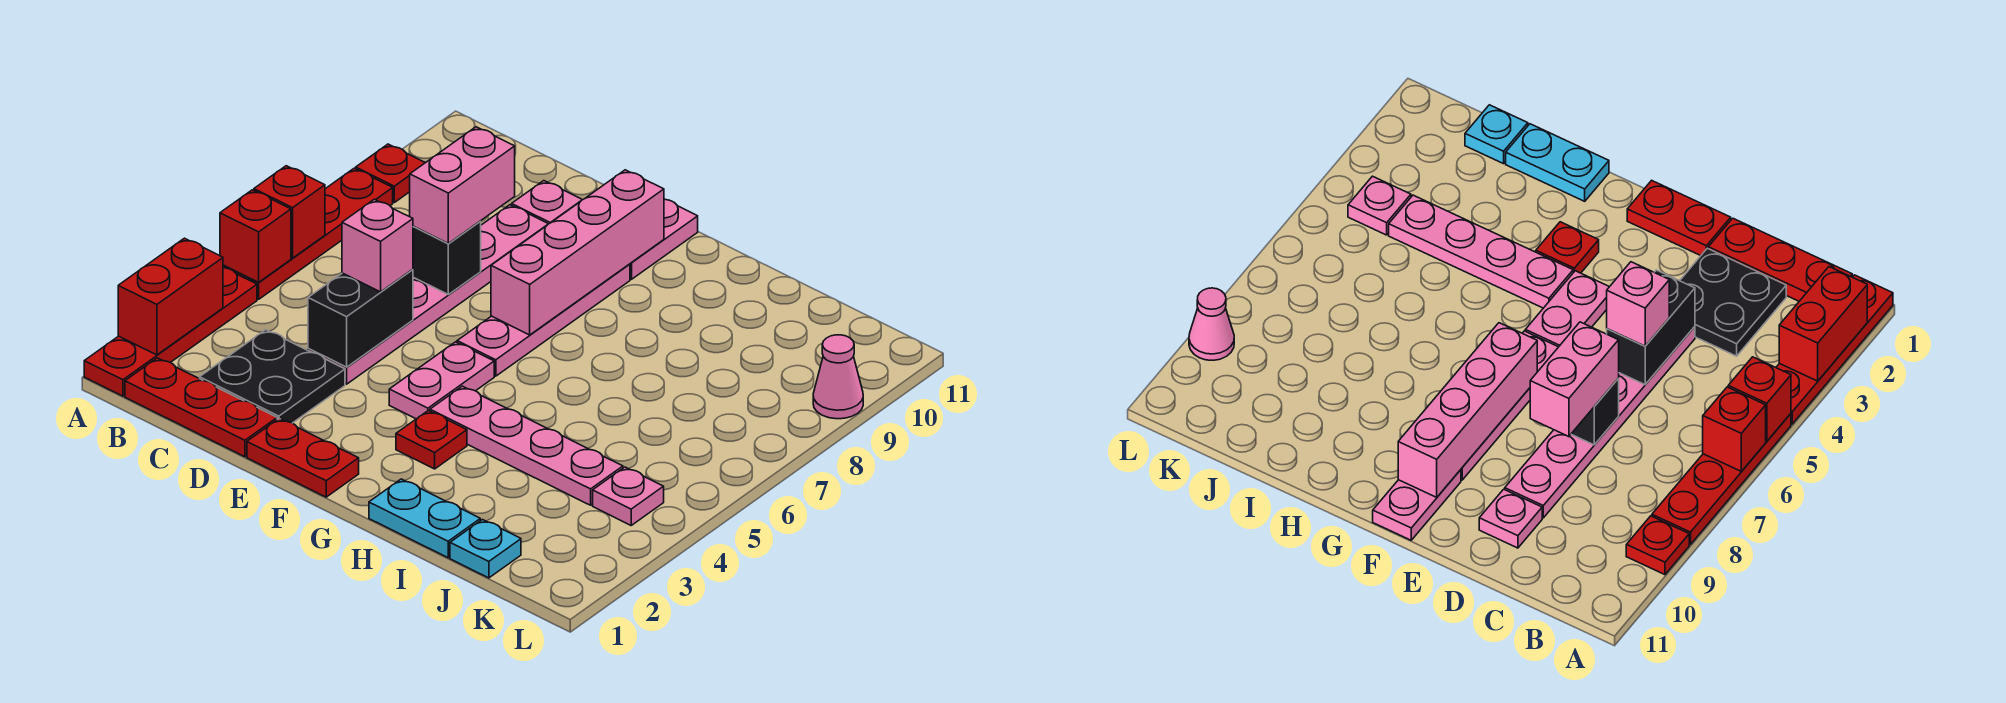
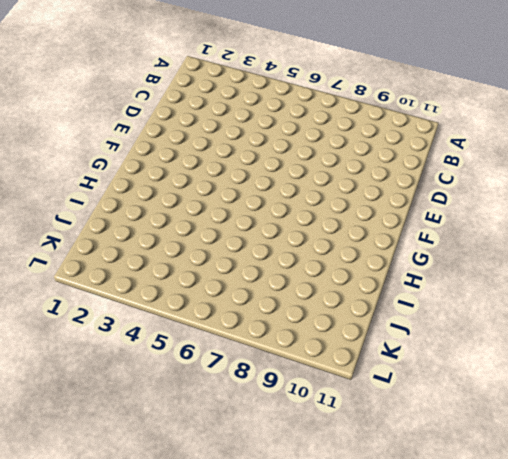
none -> red 1x4 plate [84,268,257,396]
none -> red 1x4 plate [223,168,393,299]
none -> red 1x1 plate [356,144,425,202]

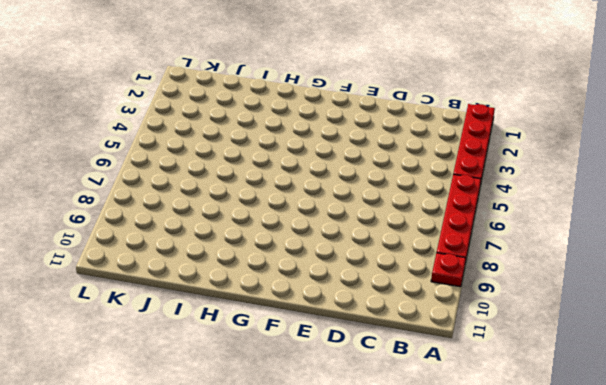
none -> red 1x3 plate [125,358,277,457]
none -> black 2x2 plate [200,330,345,423]
none -> pink 1x6 plate [308,205,548,384]

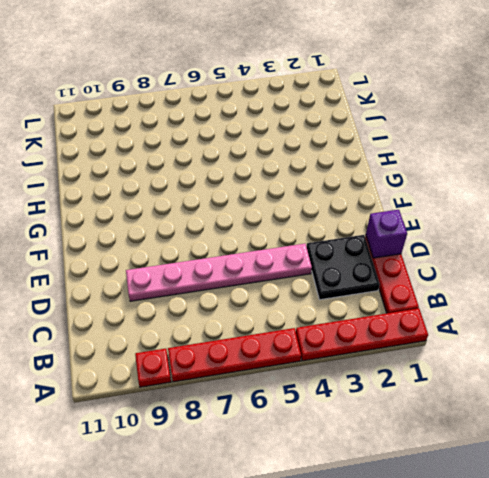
purple 1x1 brick [366,210,407,258] -> none
none -> pink 1x1 plate [512,181,582,224]
none -> red 1x2 plate [247,419,359,497]
none -> pink 1x2 plate [389,342,494,419]

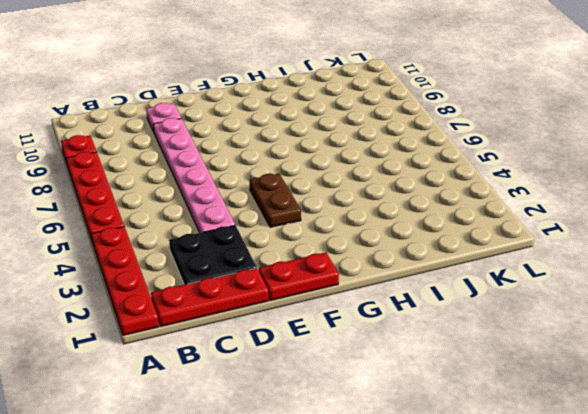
brown 1x2 plate [249,173,301,227] -> pink 1x2 plate [389,342,494,419]
none -> pink 1x4 plate [457,264,630,376]
none -> pink 1x2 plate [630,199,698,279]
none -> red 1x1 plate [396,411,467,469]

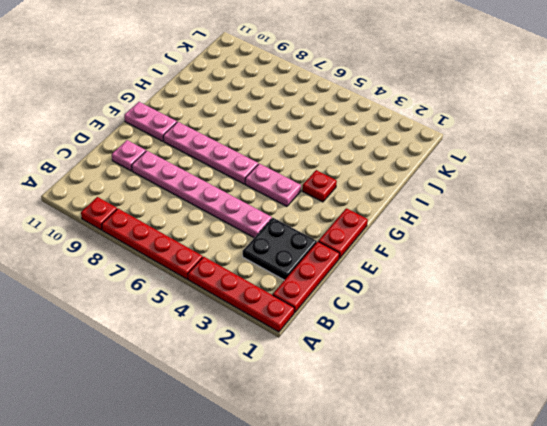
none -> pink 1x4 plate [430,386,623,505]
none -> cyan 1x2 plate [369,479,480,558]
none -> cyan 1x1 plate [450,520,521,578]

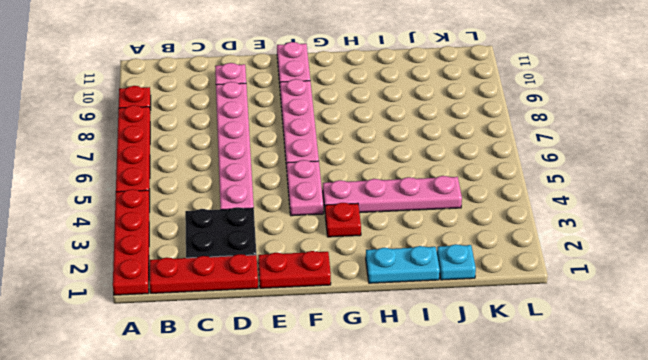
none -> pink 1x1 plate [593,467,664,525]
none -> pink 1x1 cone [813,335,863,419]
none -> red 1x2 brick [118,238,223,355]

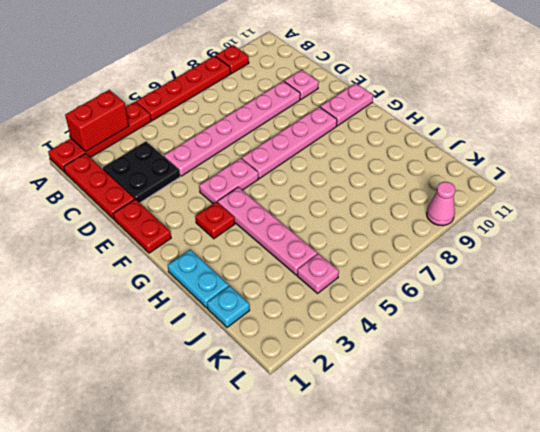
none -> red 1x1 brick [220,190,291,282]
none -> red 1x1 brick [254,166,325,258]
none -> black 1x2 brick [308,269,413,367]

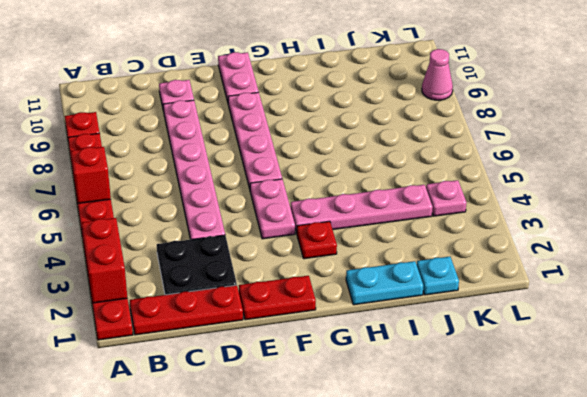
none -> red 1x1 brick [220,190,291,282]
none -> black 1x2 brick [308,269,413,367]
none -> black 1x1 brick [413,221,481,295]

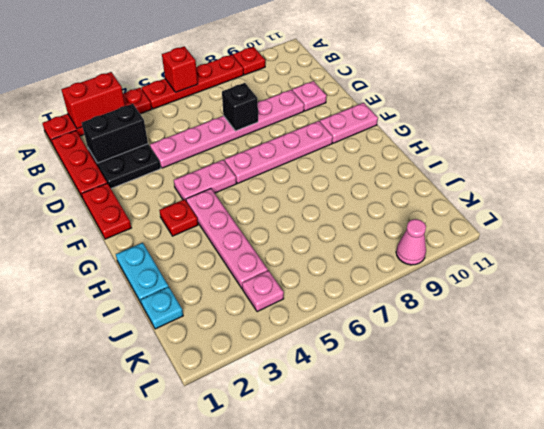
black 1x2 brick [82,104,148,163] -> black 1x2 brick moved to [308,269,413,367]
none -> red 1x1 brick [220,190,291,282]
none -> pink 1x4 brick [491,170,664,335]
none -> pink 1x1 brick [342,199,413,292]

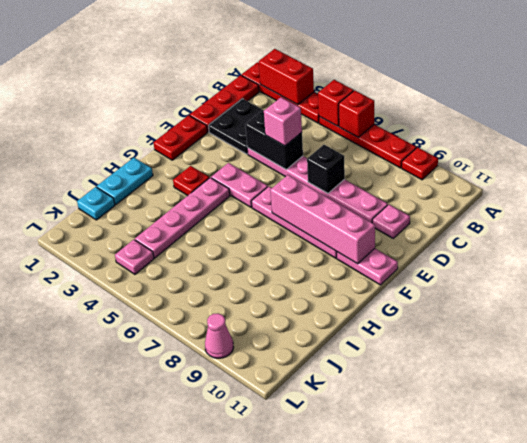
none -> pink 1x2 brick [410,127,515,243]

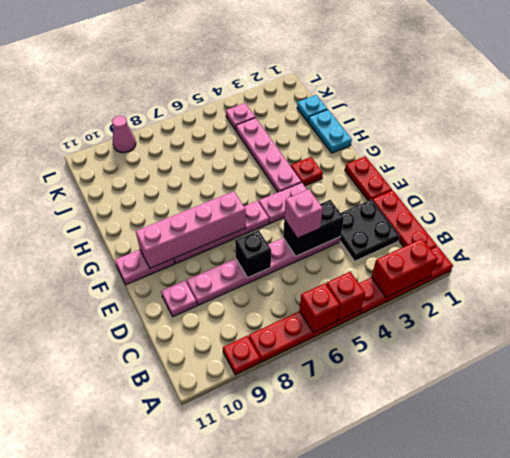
none -> pink 1x2 brick [410,127,515,243]

